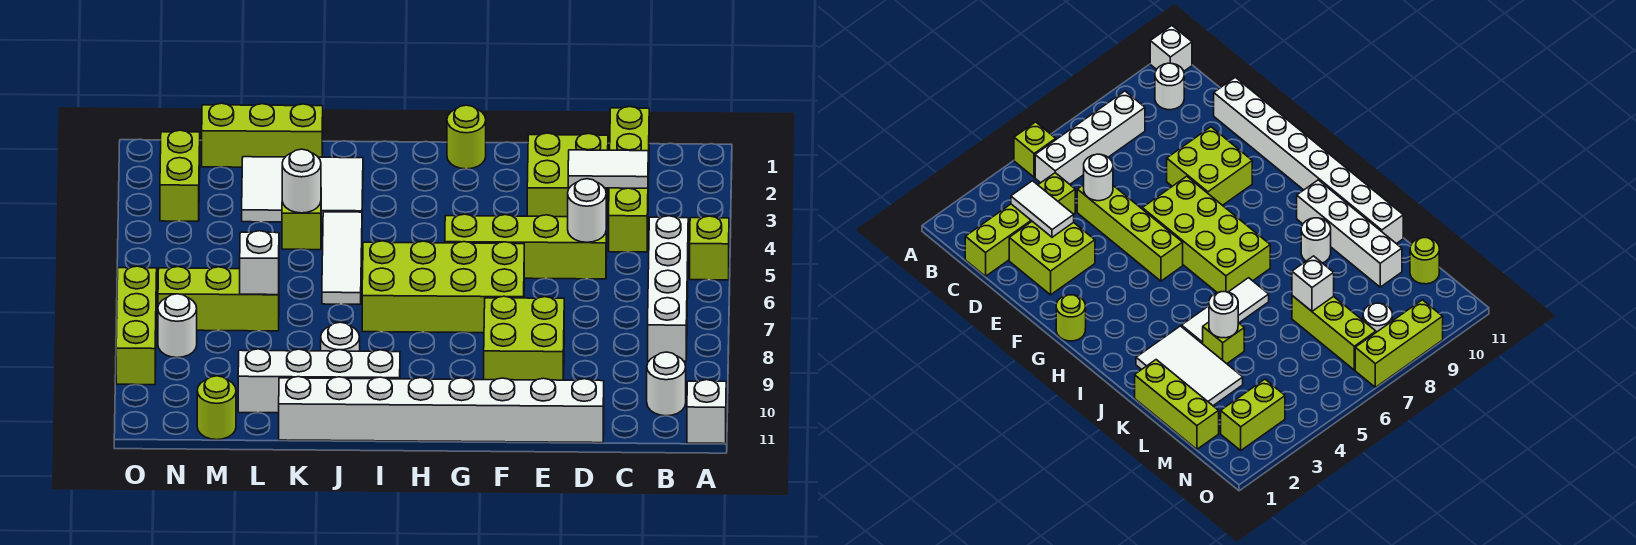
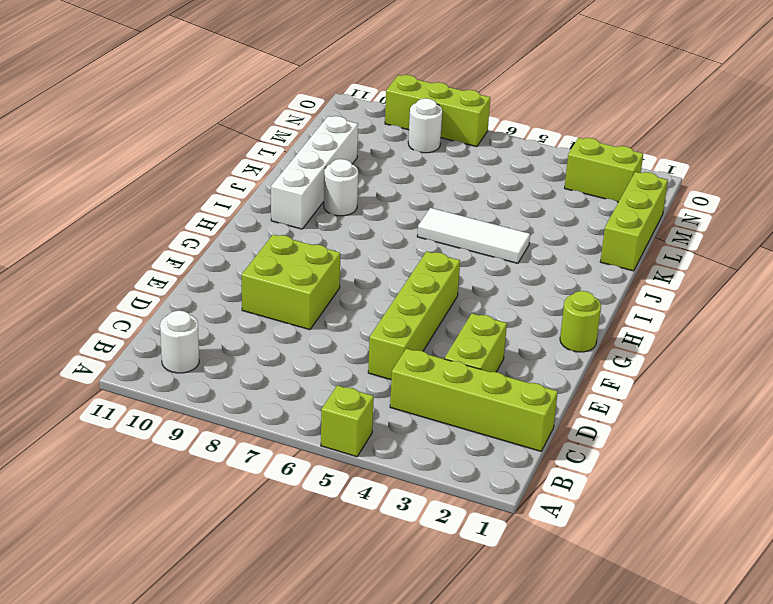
lime 1x2 brick [445,313,507,372] -> lime 2x2 brick [527,133,608,217]
none -> white 1x1 brick [687,380,726,444]
none -> white 1x4 brick [648,216,688,361]
none -> white 1x8 brick [279,377,604,443]

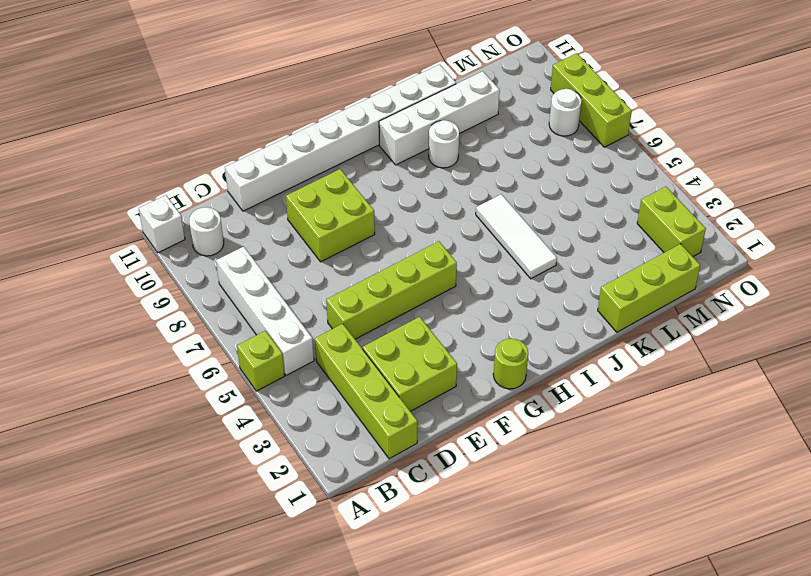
none -> lime 2x4 brick [362,241,524,333]
none -> white 2x3 tile [242,157,363,222]
none -> lime 1x1 brick [282,202,321,250]

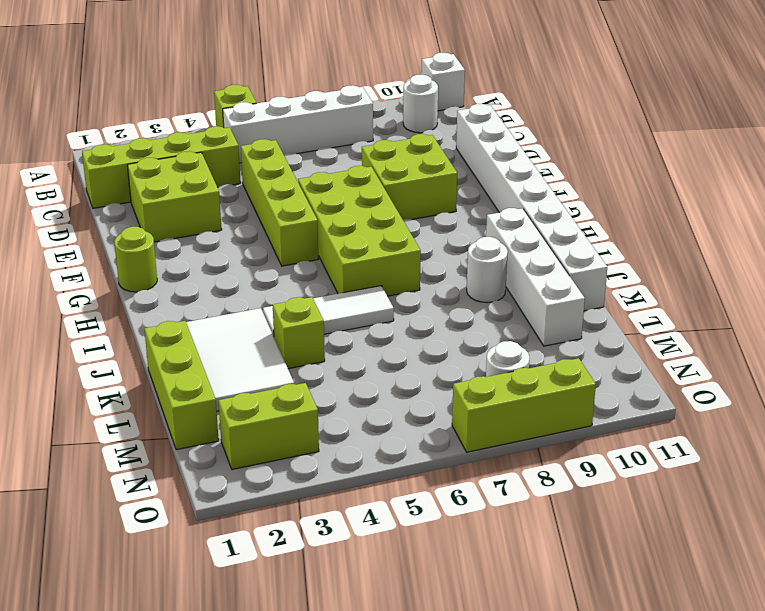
none -> lime 1x3 brick [158,267,279,331]
none -> lime 1x1 round brick [197,376,236,440]
none -> white 1x2 tile [568,150,648,188]

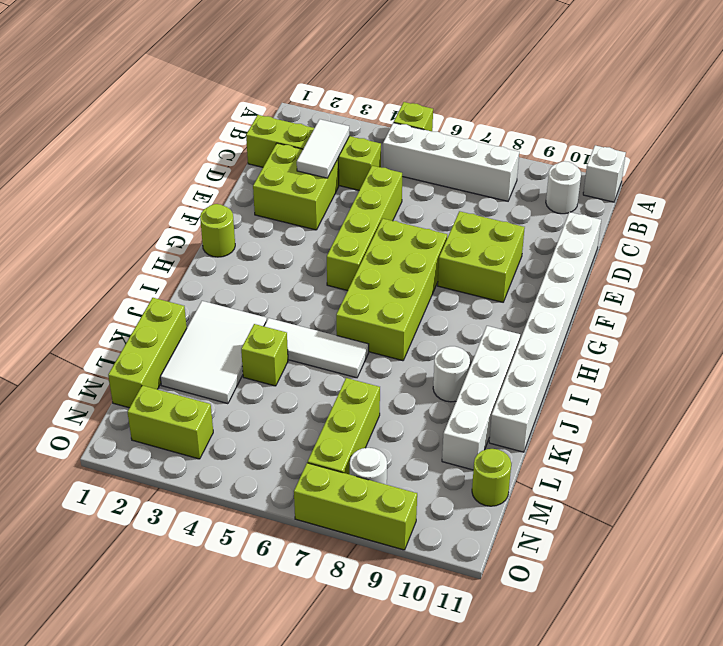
none -> white 1x1 round brick [568,179,606,242]
none -> white 1x1 round brick [282,149,321,213]
none -> white 1x1 brick [240,231,279,295]

